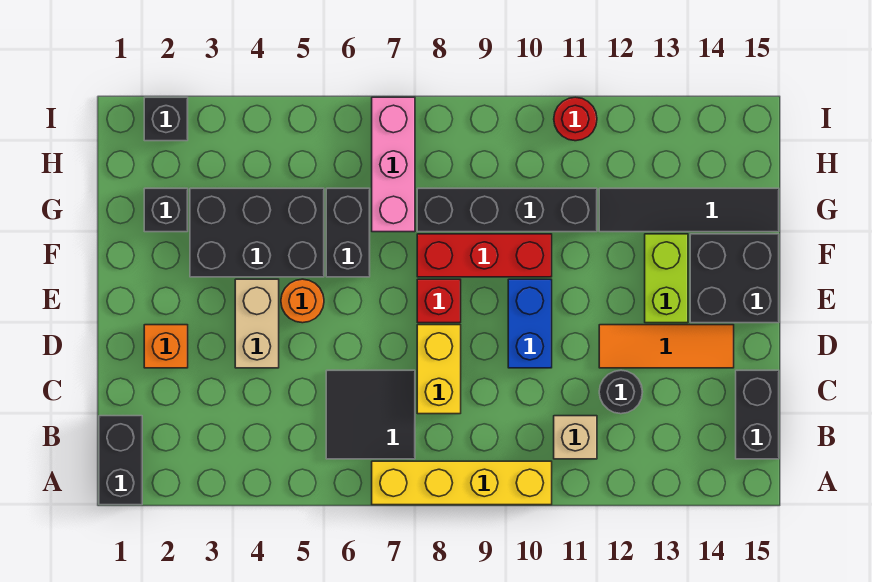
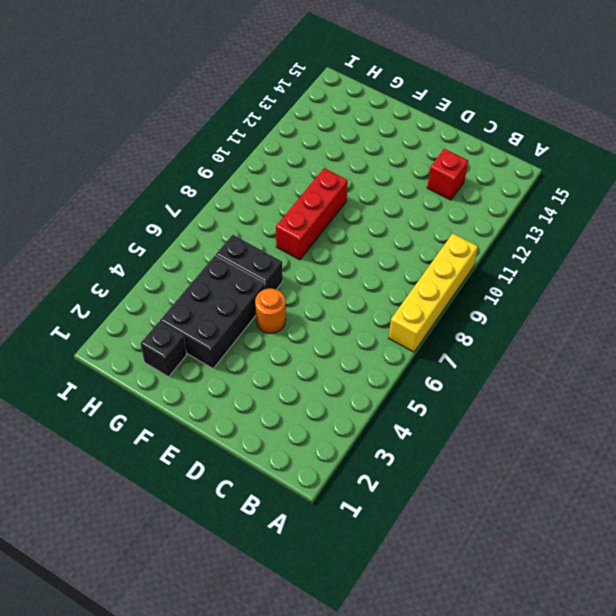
red 1x1 brick [427,149,468,200] -> red 1x1 brick moved to [417,279,461,323]
none -> black 1x2 brick [99,416,142,505]
none -> black 2x2 tile [326,370,415,459]
none -> tan 1x1 brick [554,416,597,459]

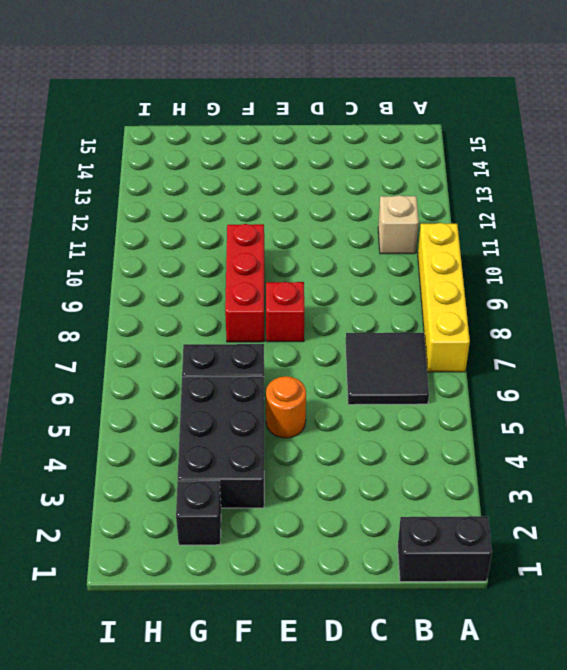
none -> black 1x2 brick [736,370,779,459]
none -> yellow 1x2 brick [417,325,461,414]
none -> black 1x1 round brick [599,370,642,414]

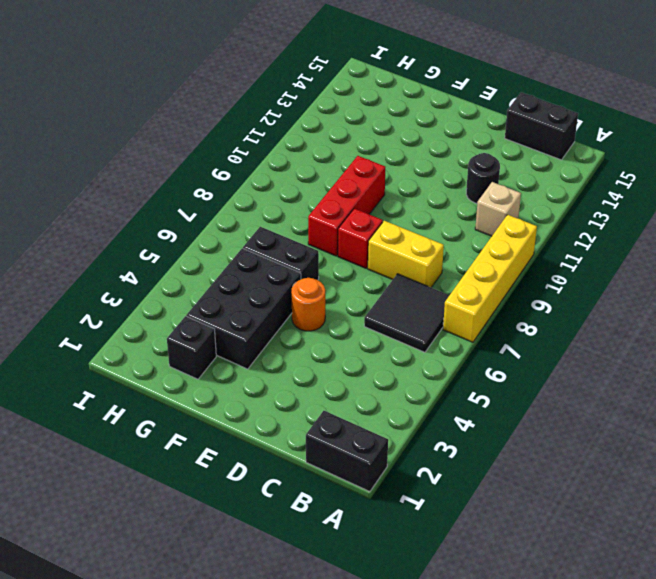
none -> orange 1x1 brick [144,325,188,368]
none -> tan 1x2 brick [235,279,279,368]
none -> blue 1x2 brick [508,279,552,368]

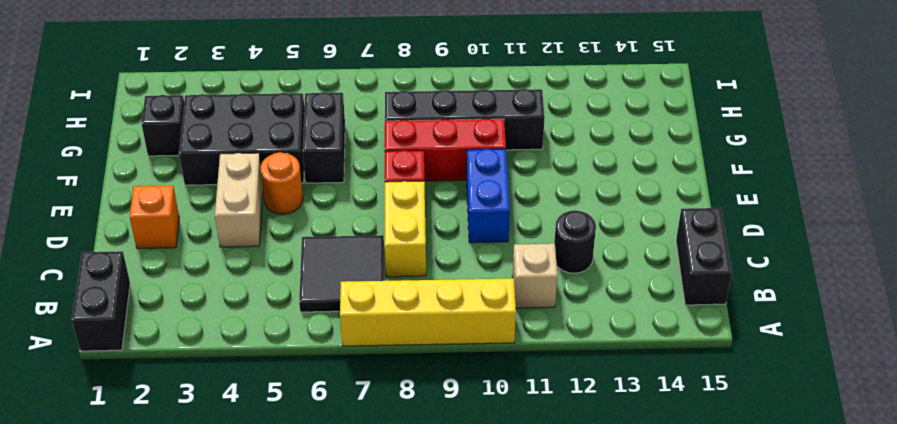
none -> orange 1x3 tile [599,325,734,368]
none -> lime 1x2 brick [645,234,688,323]
none -> black 2x2 brick [690,234,779,323]

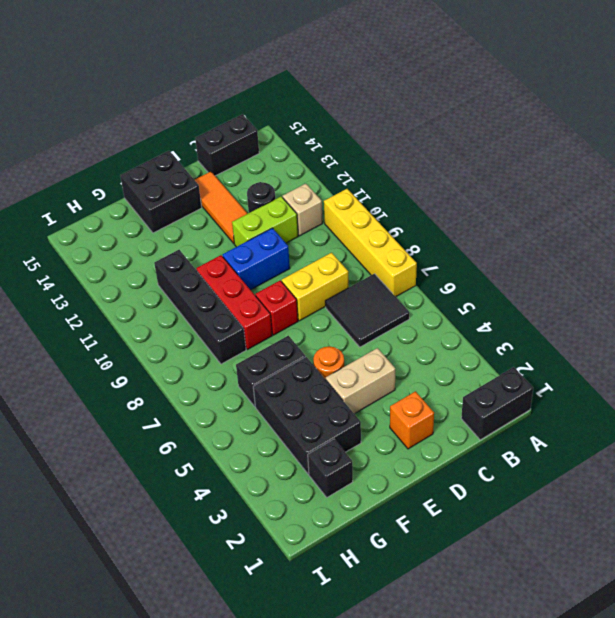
lime 1x2 brick [232,197,298,247] -> lime 1x2 brick moved to [645,234,688,323]
none -> pink 1x3 brick [372,97,415,232]
none -> black 1x4 tile [599,188,779,232]
none -> black 1x1 brick [144,97,188,141]

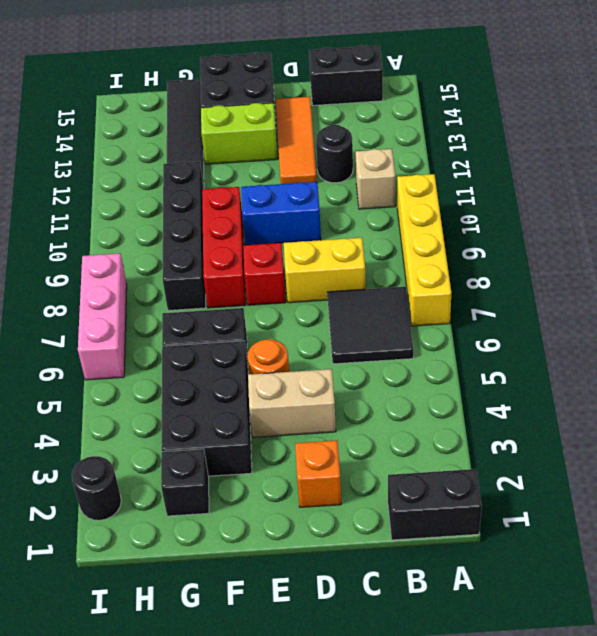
black 1x1 round brick [72,456,121,520] -> black 1x1 brick [144,97,188,141]
pink 1x3 brick [78,253,127,380] -> pink 1x3 brick turned to [372,97,415,232]
none -> red 1x1 round brick [554,97,597,141]

